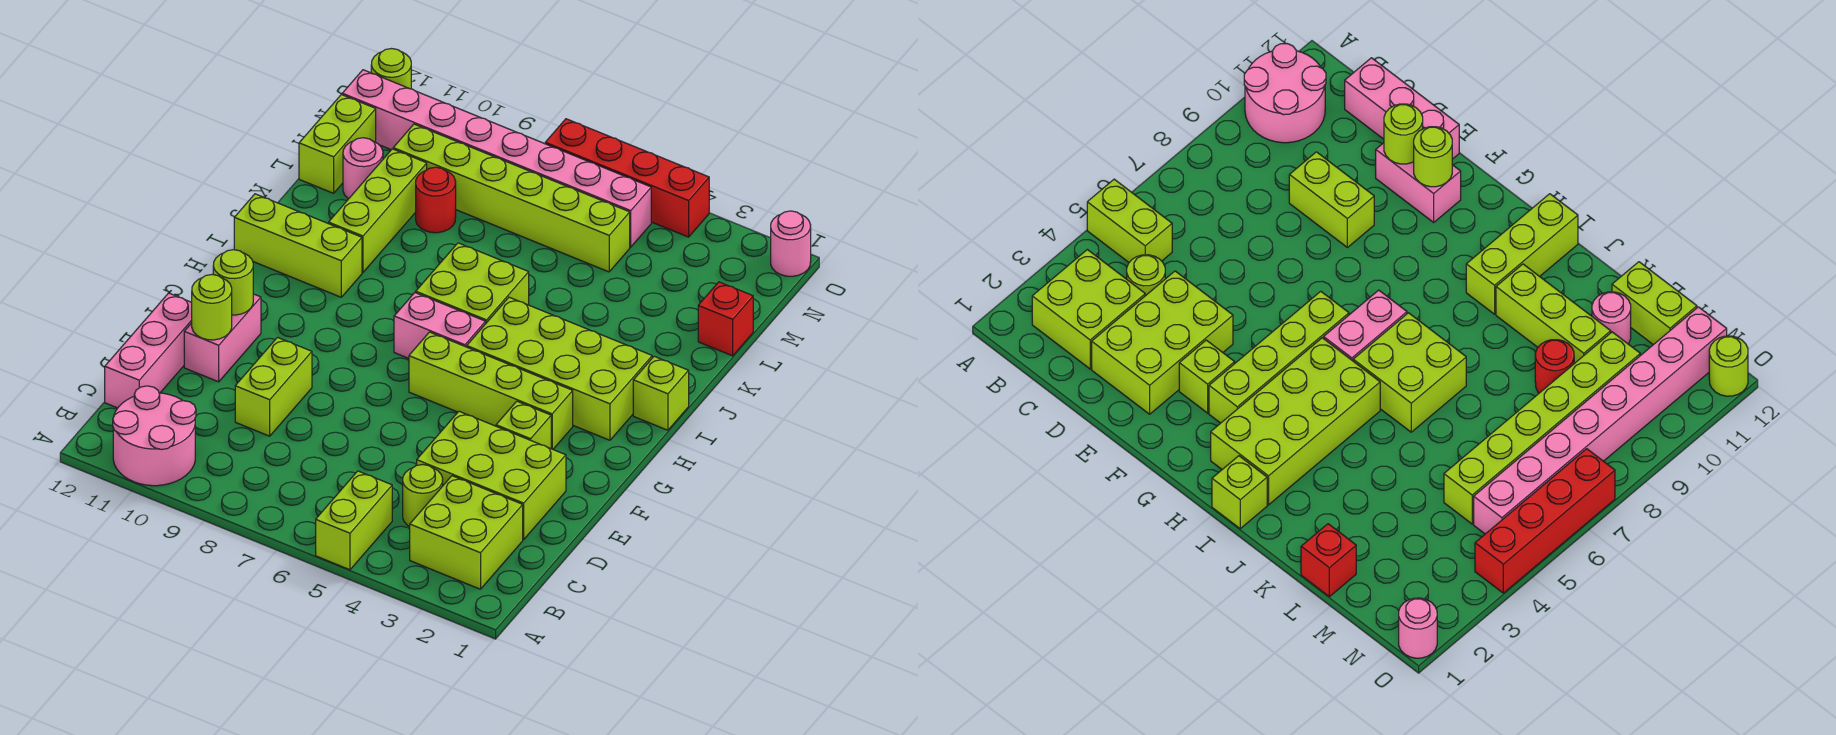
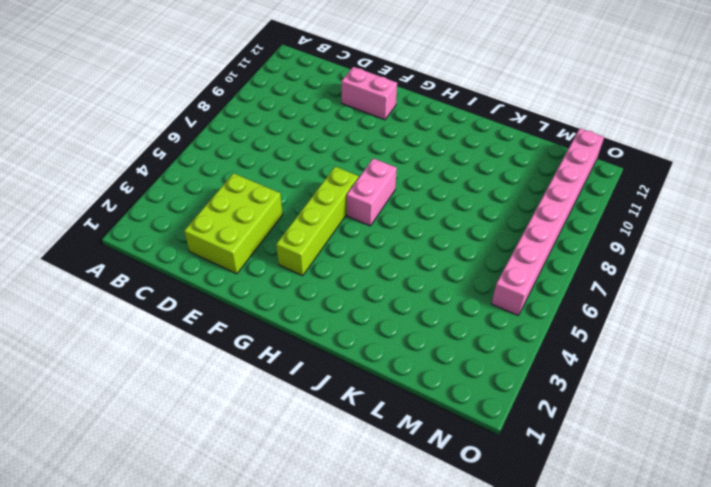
none -> lime 1x2 brick [316,471,392,570]
none -> pink 2x2 round brick [113,386,196,486]
none -> lime 2x2 brick [410,476,523,589]

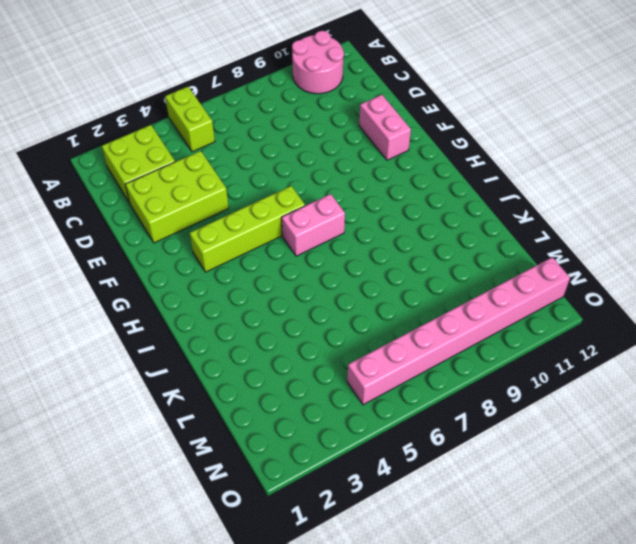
none -> lime 1x1 round brick [403,465,443,526]
none -> pink 1x3 brick [105,293,192,408]
none -> lime 1x2 brick [235,337,312,436]

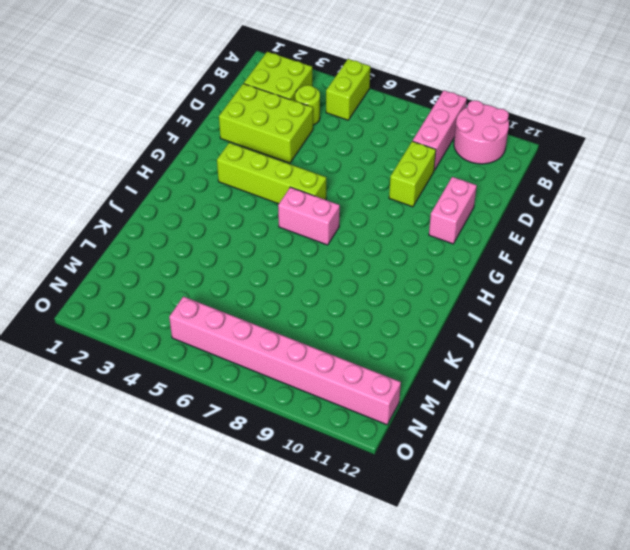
pink 1x3 brick [413,90,467,170] -> pink 1x3 brick moved to [105,293,192,408]
none -> lime 1x1 brick [496,401,551,449]
none -> lime 2x4 brick [467,297,652,440]
none -> lime 1x1 brick [633,356,689,430]

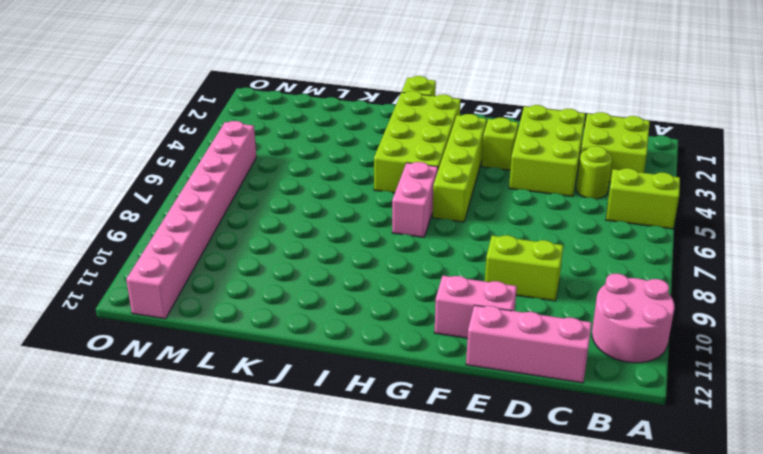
none -> lime 2x2 brick [416,243,529,323]
none -> lime 1x3 brick [234,194,362,297]
none -> lime 1x3 brick [329,149,427,272]

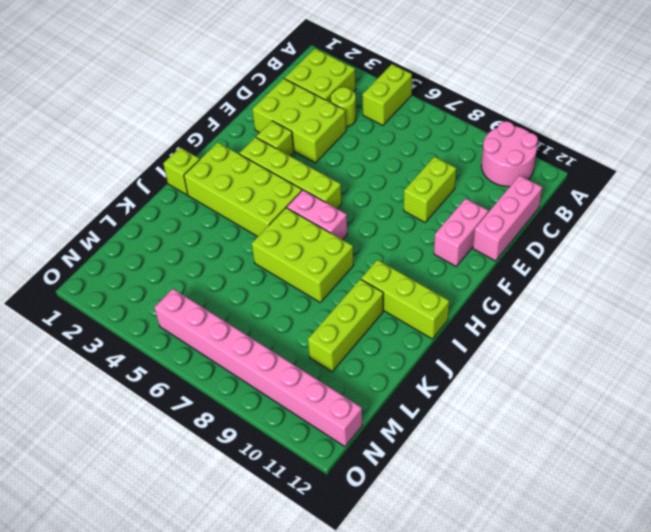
lime 2x3 brick [252,208,354,302] -> lime 2x2 brick [416,243,529,323]
none -> red 1x1 brick [698,282,753,356]
none -> red 1x1 round brick [416,167,456,233]
none -> pink 1x1 round brick [343,138,383,199]

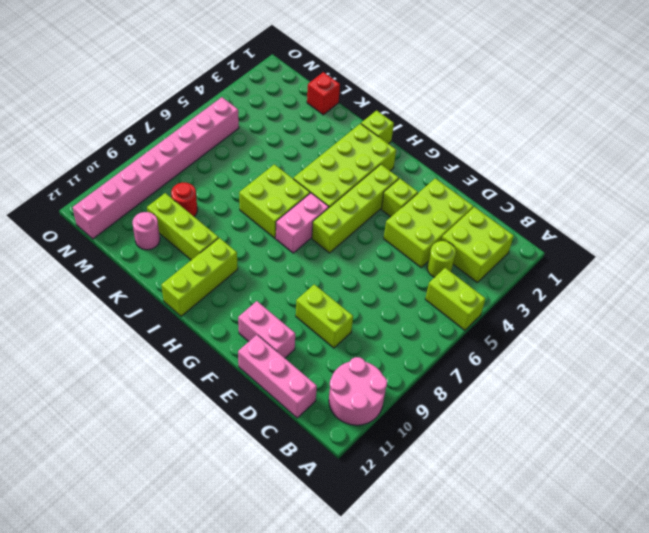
none -> lime 1x2 brick [299,95,376,193]
none -> lime 1x6 brick [393,124,630,272]
none -> pink 1x1 round brick [771,211,811,276]

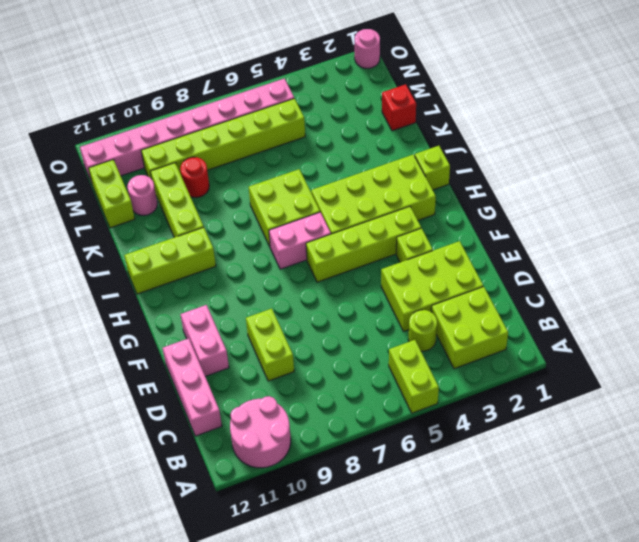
none -> red 1x4 brick [545,119,709,237]
none -> lime 1x1 round brick [371,49,411,89]
none -> lime 1x1 round brick [192,275,232,340]

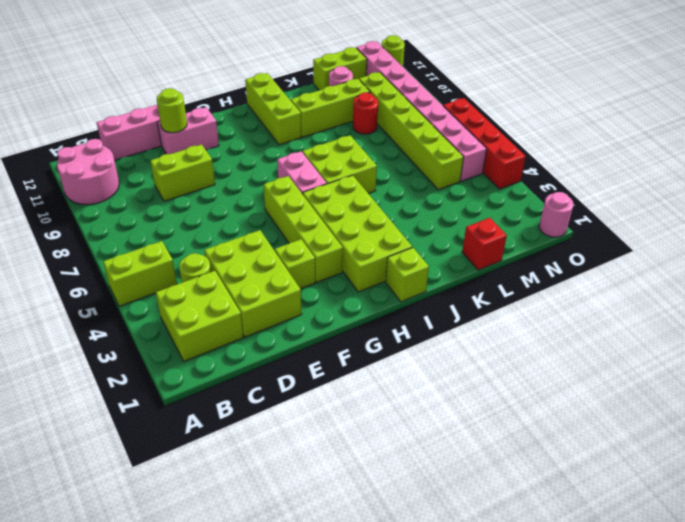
none -> lime 1x1 round brick [213,250,253,315]

